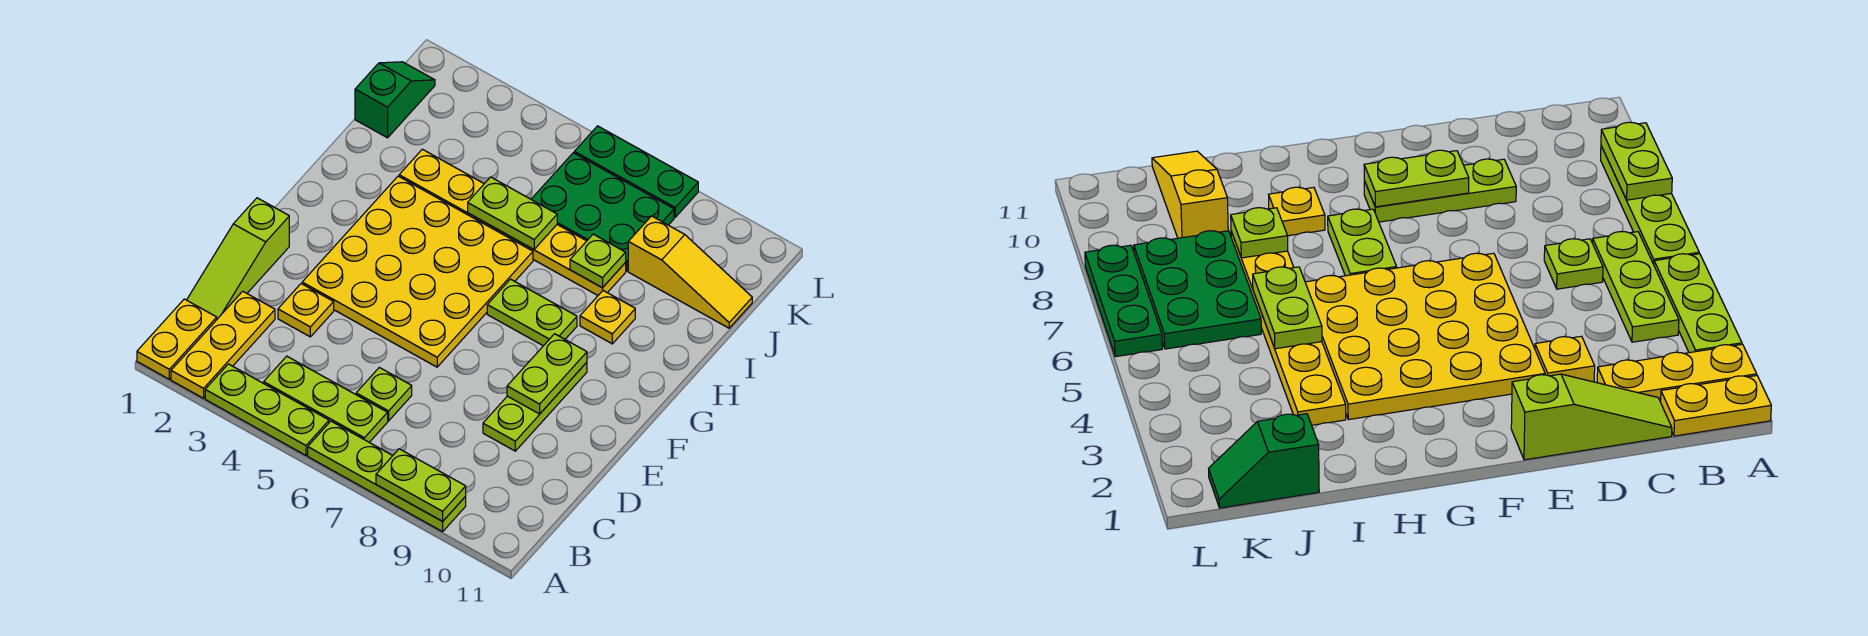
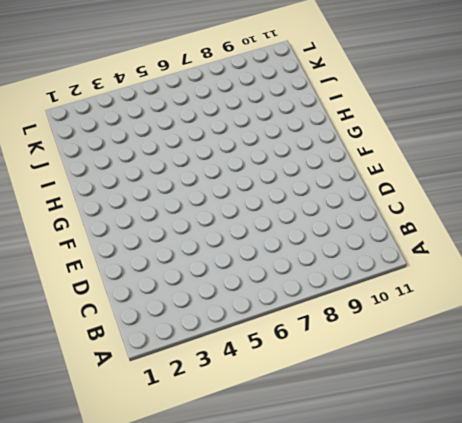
none -> yellow 1x2 plate [137,299,217,379]
none -> yellow 1x3 plate [171,291,275,398]
none -> lime 1x3 plate [205,364,329,455]

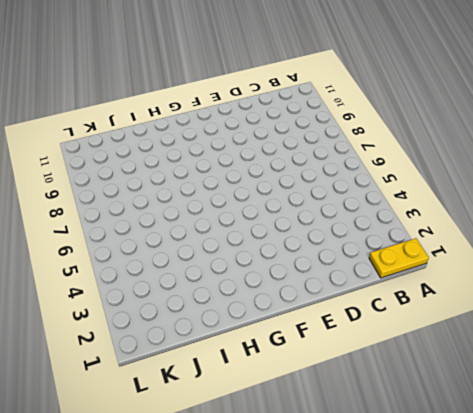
none -> yellow 1x3 plate [171,291,275,398]
none -> lime 1x3 plate [205,364,329,455]
none -> lime 1x4 plate [308,421,466,532]

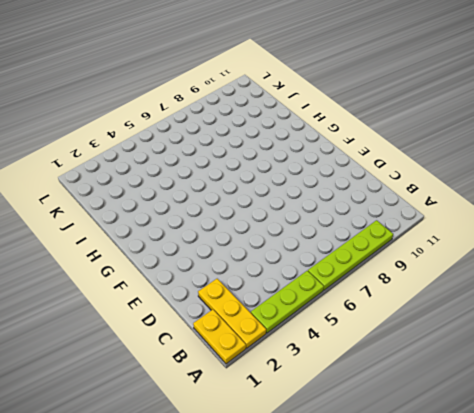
none -> lime 1x3 plate [264,356,388,442]
none -> lime 1x3 slope [187,198,289,319]
none -> lime 1x1 plate [356,367,412,421]

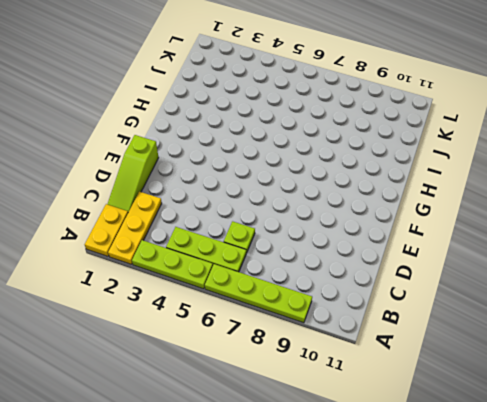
none -> yellow 1x1 plate [278,284,334,337]
none -> lime 1x3 plate [483,362,587,451]
none -> yellow 4x4 plate [302,176,533,367]

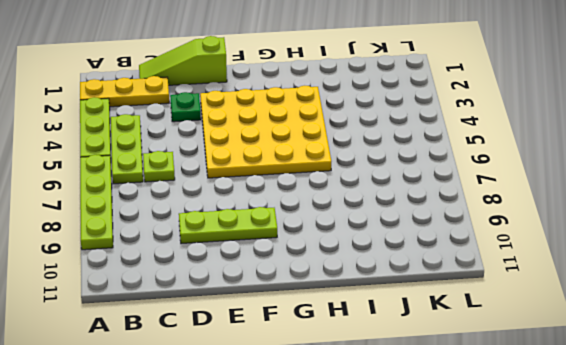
green 1x1 plate [170,92,201,122] -> yellow 1x1 plate [278,284,334,337]
none -> yellow 1x2 plate [137,299,217,379]
none -> lime 1x2 plate [487,279,577,346]
none -> yellow 1x1 plate [580,291,635,344]

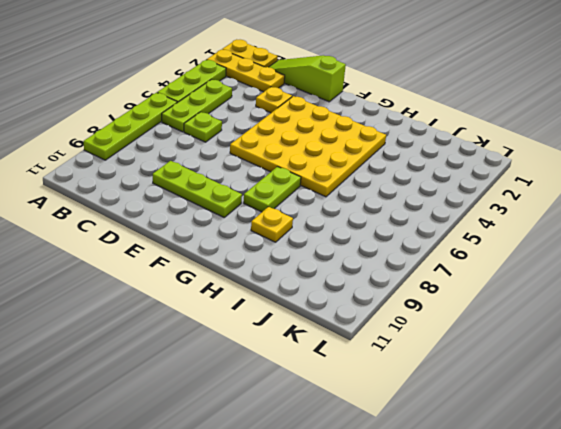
none -> yellow 1x6 plate [399,149,626,295]
none -> green 1x2 slope [355,62,435,138]
none -> green 2x3 plate [531,153,674,271]

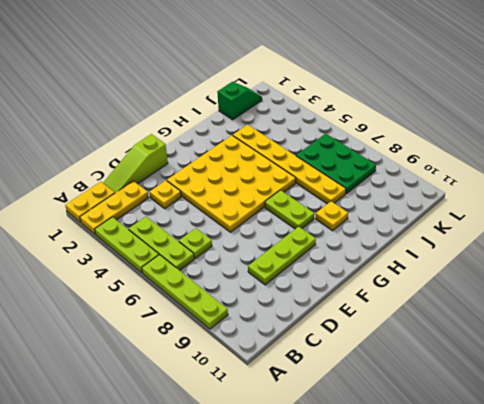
none -> yellow 1x3 slope [628,216,752,328]
none -> green 1x3 plate [574,126,698,217]
none -> lime 1x2 plate [376,449,466,521]

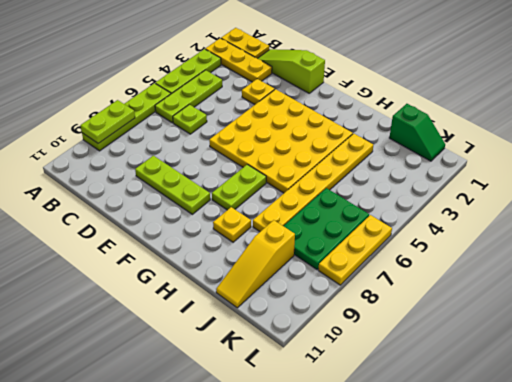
yellow 1x3 plate [318,215,392,285] -> green 1x3 plate [574,126,698,217]
none -> lime 1x2 plate [507,334,587,414]
none -> lime 1x2 plate [468,177,557,249]
none -> lime 1x1 plate [570,234,626,288]

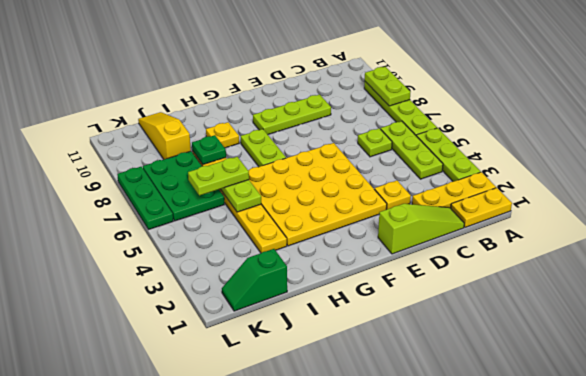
lime 1x2 plate [188,157,249,196] -> lime 1x2 plate moved to [507,334,587,414]
green 1x1 plate [192,135,226,164] -> lime 1x1 plate [570,234,626,288]

